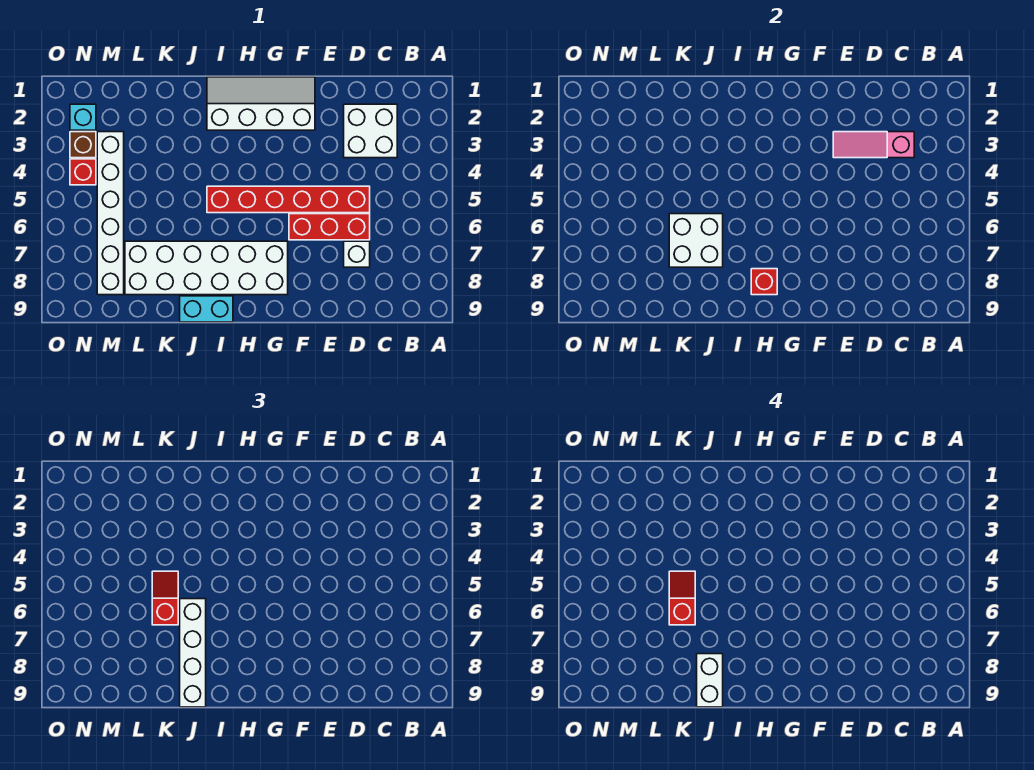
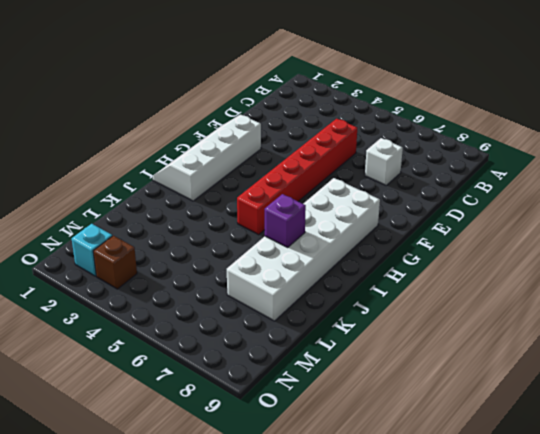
purple 1x1 brick [265,194,306,247] -> white 2x2 brick [669,214,723,267]
none -> white 2x2 brick [344,104,397,158]
none -> red 1x3 brick [289,214,370,240]
none -> cyan 1x2 brick [180,296,233,322]

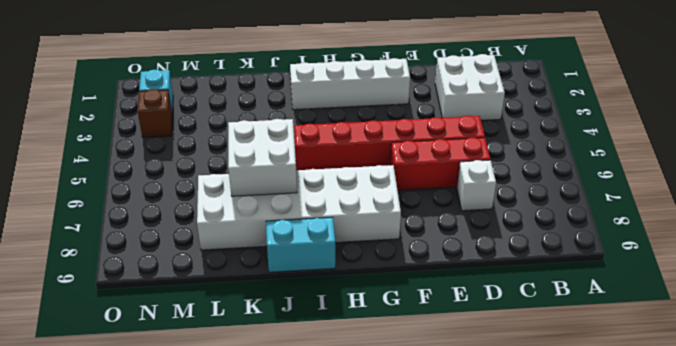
none -> white 1x6 brick [97,132,124,295]
none -> red 1x1 brick [70,159,96,185]
none -> pink 1x3 slope [833,132,914,158]

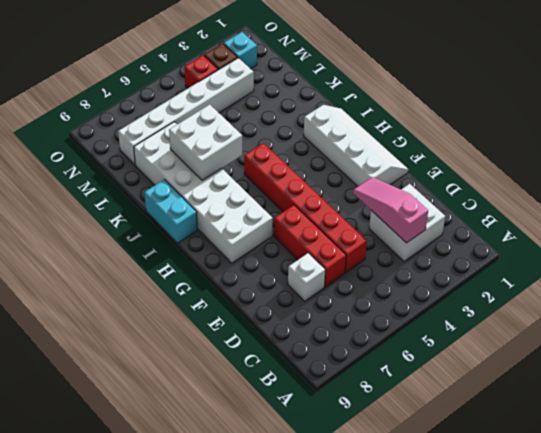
none -> red 1x1 brick [751,269,777,295]
none -> white 1x4 brick [180,599,206,707]
none -> red 1x2 slope [152,571,178,625]

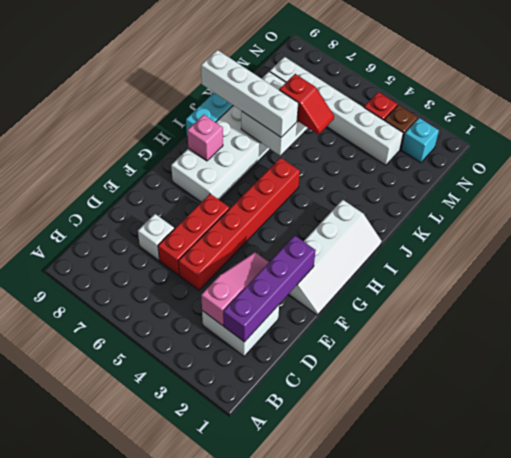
purple 1x4 brick [223,235,316,342] -> none
pink 1x1 brick [187,115,223,161] -> red 1x1 brick [751,269,777,295]
none -> white 1x2 brick [697,654,723,707]
none -> red 1x2 slope [669,571,695,625]

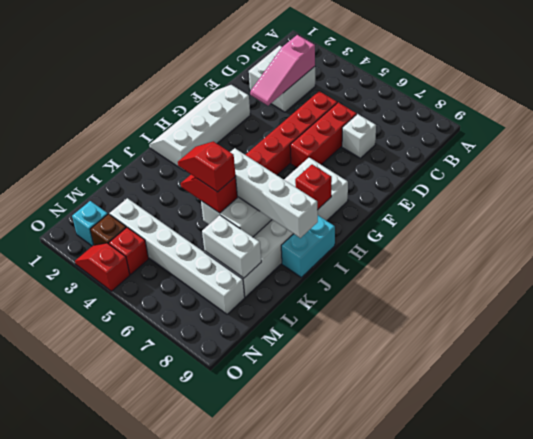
white 1x2 brick [202,215,261,278] -> white 1x2 brick moved to [697,654,723,707]
red 1x2 slope [75,243,130,291] -> none

